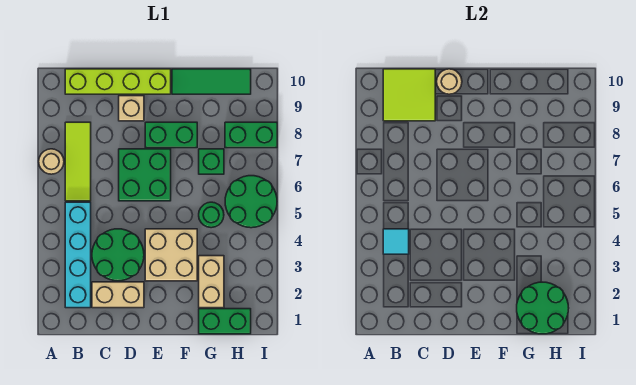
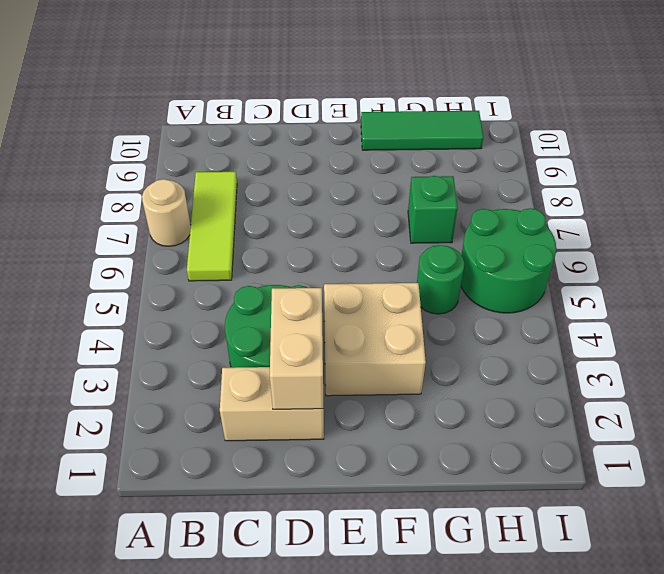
tan 1x2 brick [270,288,323,409] -> tan 1x2 brick moved to [199,256,224,308]
none -> cyan 1x4 brick [65,202,91,308]
none -> lime 1x4 brick [65,69,171,94]
none -> green 2x2 brick [119,149,171,201]

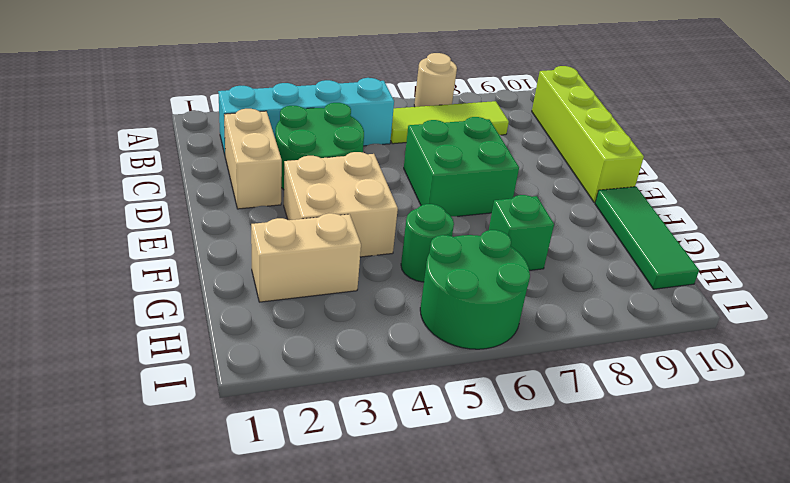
none -> tan 1x1 brick [119,96,144,121]
none -> green 1x2 brick [145,122,197,148]
none -> green 1x2 brick [199,309,251,334]

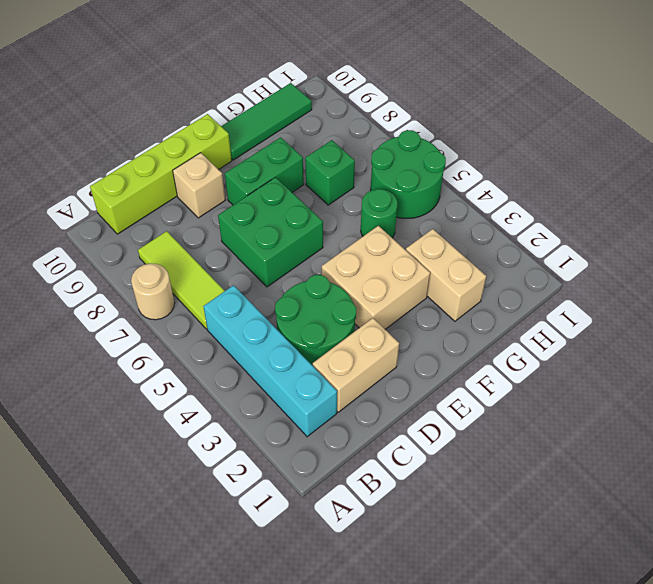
none -> green 1x2 brick [199,309,251,334]
none -> green 1x2 brick [225,122,277,148]
none -> cyan 1x1 tile [383,229,409,254]

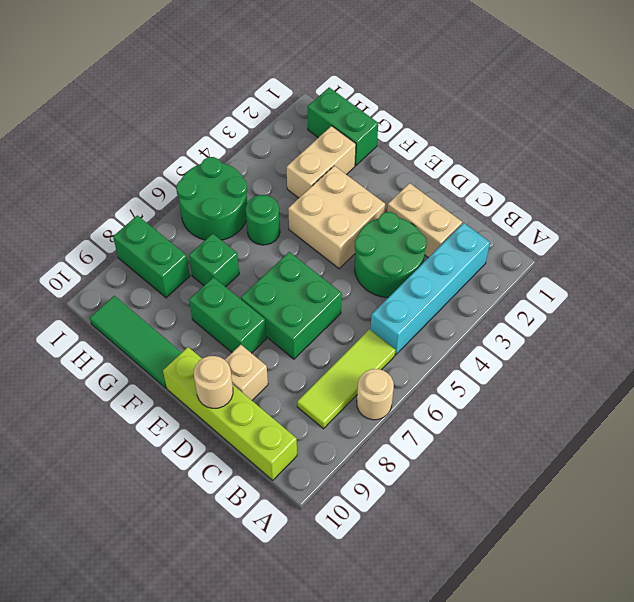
none -> cyan 1x1 tile [383,229,409,254]
none -> lime 2x2 tile [383,69,435,121]
none -> green 2x2 round brick [517,282,569,334]

